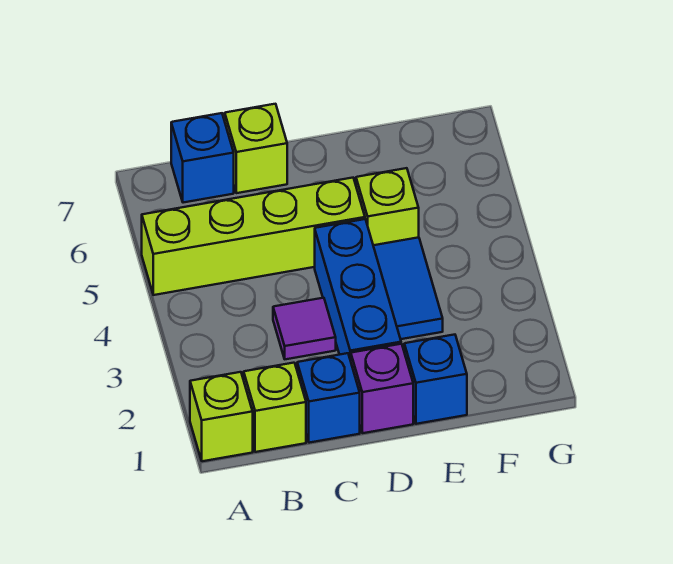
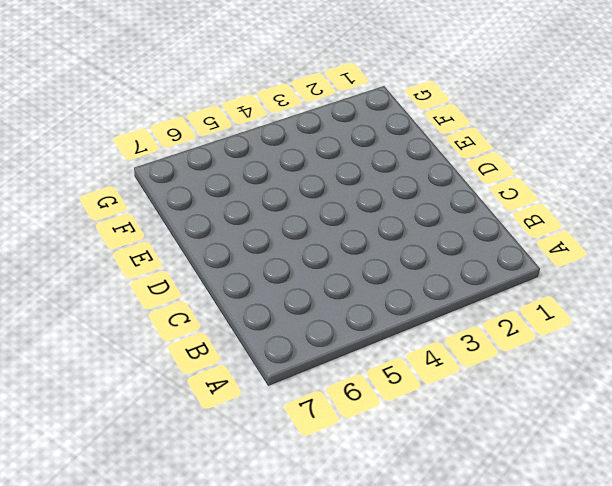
none -> lime 1x1 brick [190,372,253,461]
none -> lime 1x4 brick [142,178,365,295]
none -> lime 1x1 brick [244,363,306,452]

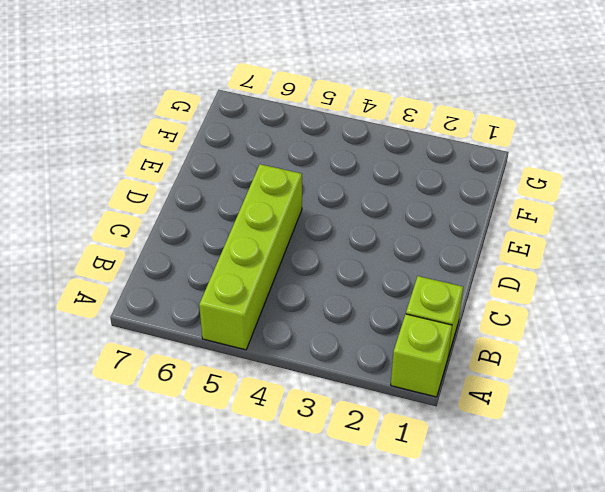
none -> blue 1x1 brick [171,113,234,203]
none -> blue 1x1 brick [297,353,360,443]
none -> purple 1x1 tile [273,298,336,359]

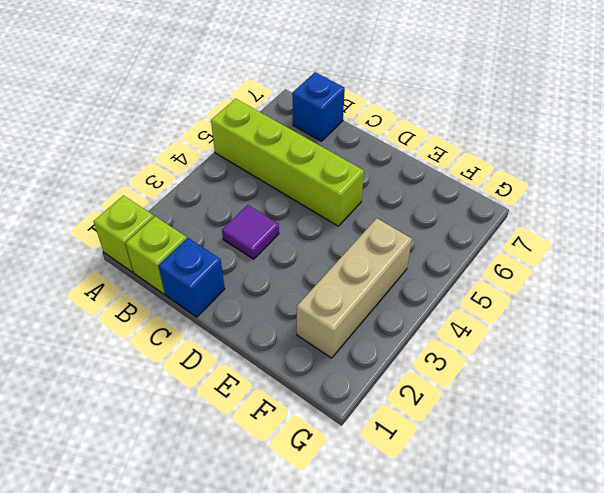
tan 1x3 brick [297,218,412,358] -> none
none -> lime 1x1 brick [225,104,287,193]
none -> purple 1x1 brick [351,344,413,433]
none -> blue 1x3 brick [315,219,401,361]

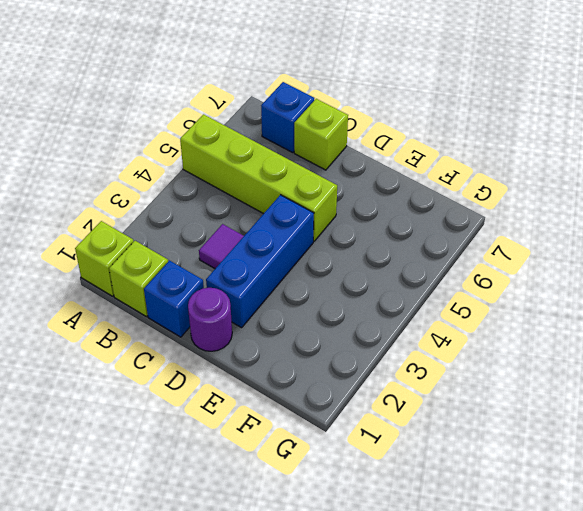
purple 1x1 round brick [188,288,232,351] -> purple 1x1 brick [351,344,413,433]
none -> blue 1x1 brick [404,335,467,424]
none -> blue 1x2 tile [373,237,443,339]
none -> lime 1x1 brick [356,168,419,245]

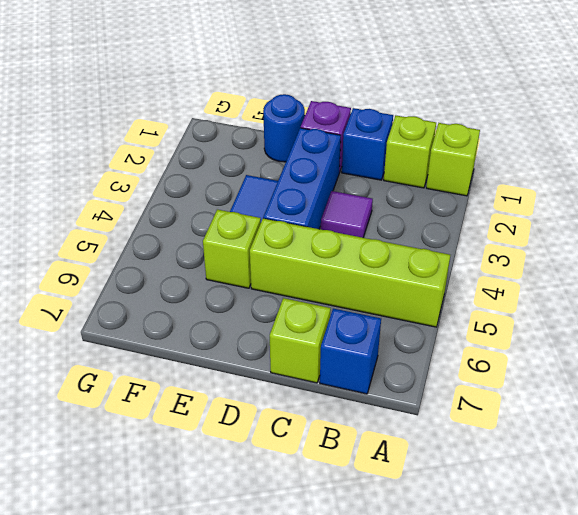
blue 1x1 round brick [263,94,305,162] -> blue 1x1 brick [404,335,467,424]

